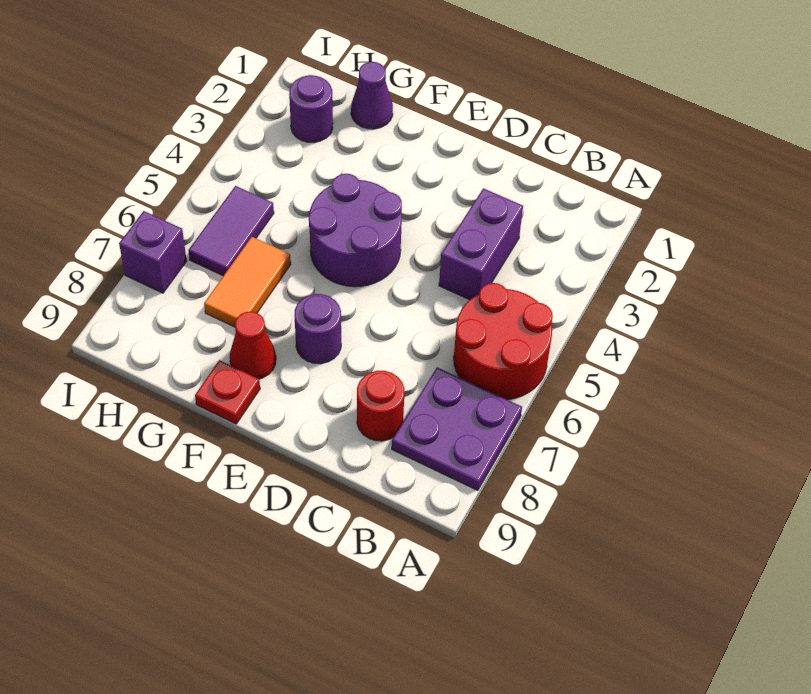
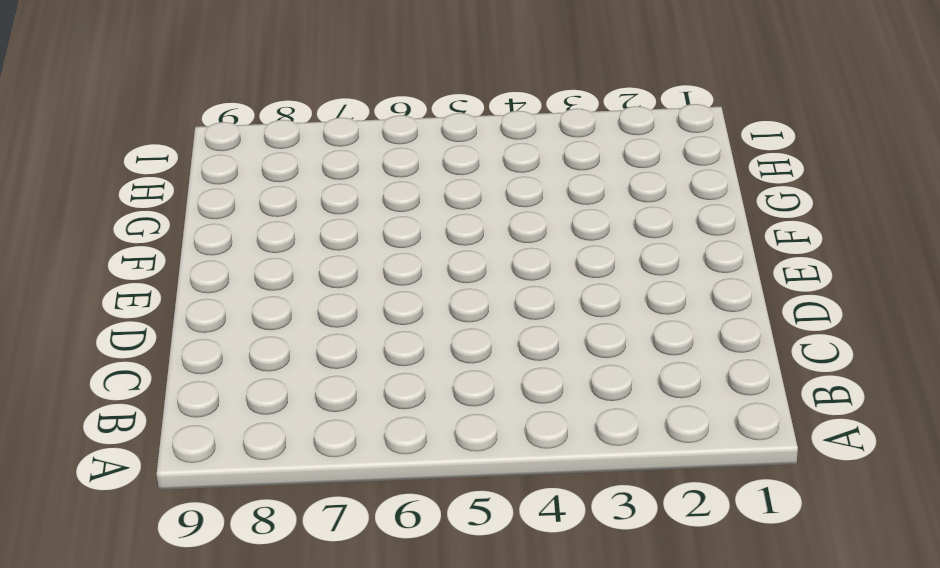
none -> red 2x2 round brick [454,283,553,399]
none -> purple 2x2 plate [392,367,522,490]
none -> purple 1x2 brick [439,188,523,300]

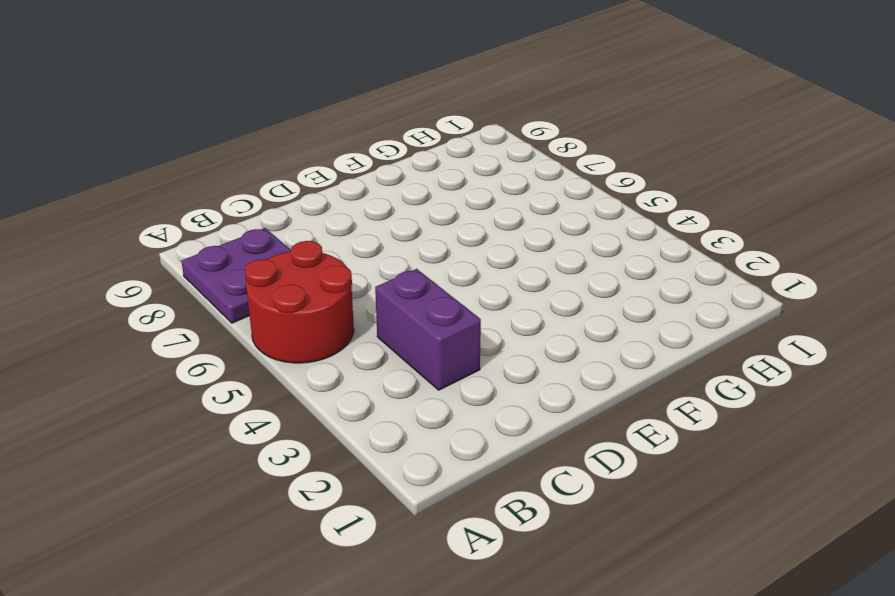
none -> red 1x1 round brick [357,371,404,441]
none -> purple 2x2 round brick [309,174,402,287]
none -> purple 1x1 round brick [294,294,341,364]

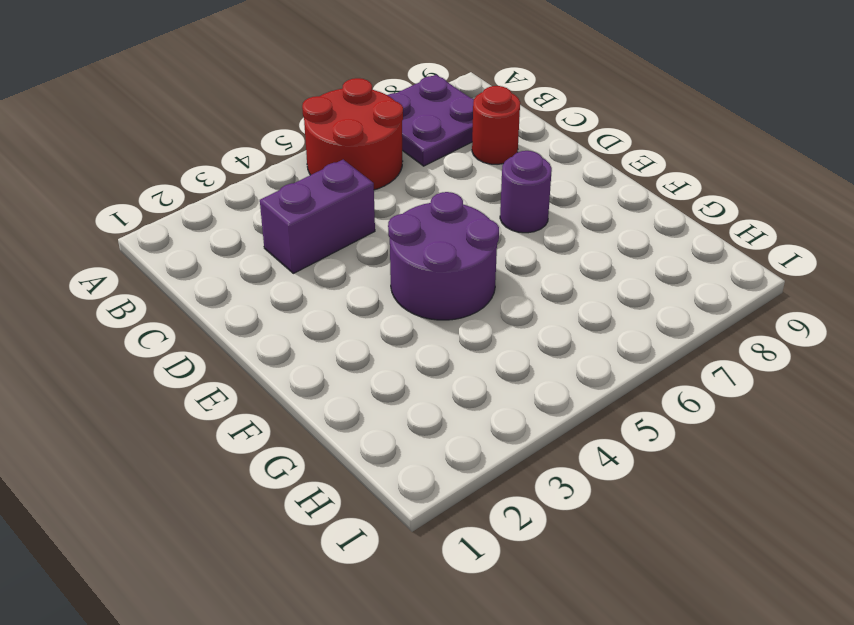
none -> red 1x1 cone [230,311,276,379]
none -> red 1x1 plate [195,360,260,424]
none -> purple 1x1 cone [351,62,393,129]

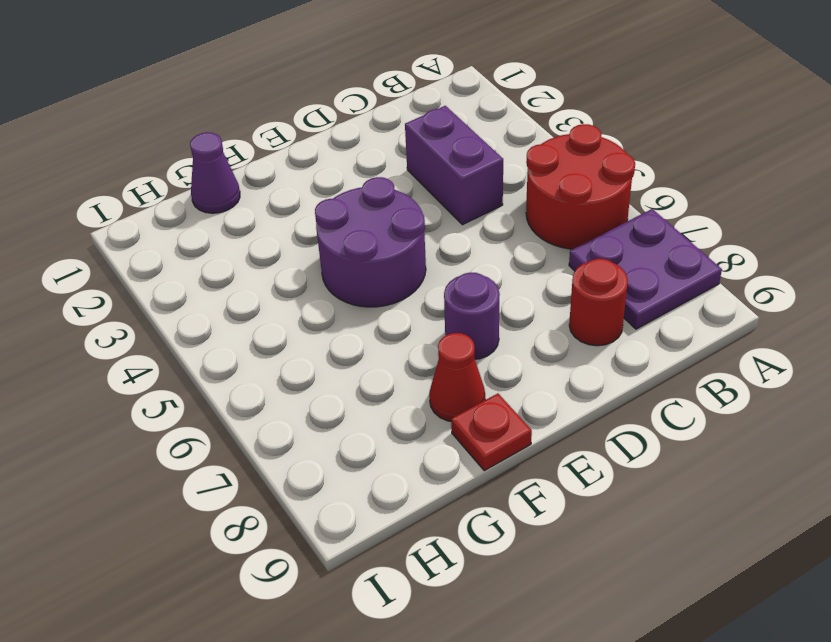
none -> orange 1x2 tile [204,237,291,327]
none -> purple 1x1 round brick [289,75,333,142]
none -> purple 1x2 tile [188,186,274,276]

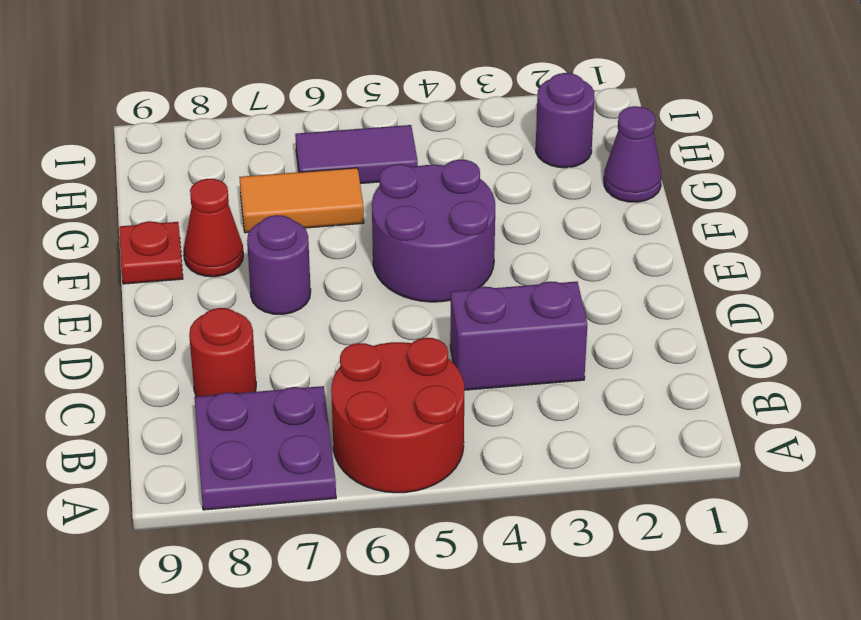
none -> purple 1x1 brick [119,211,187,293]

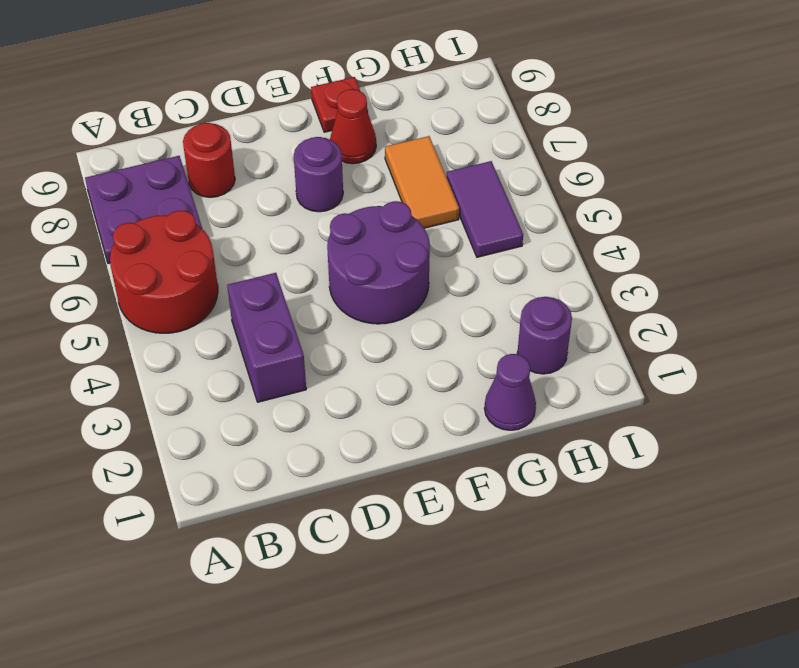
none -> purple 1x1 brick [119,211,187,293]

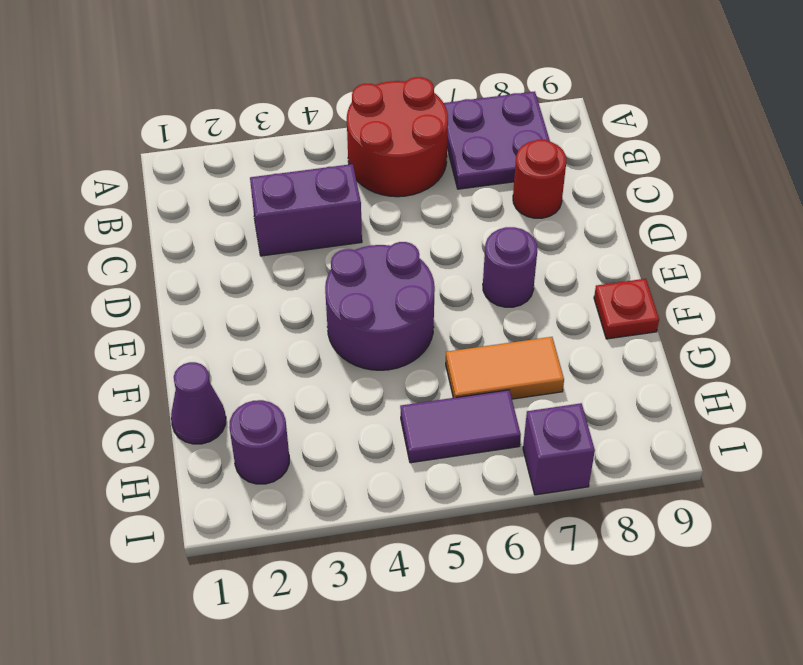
none -> red 1x1 cone [230,311,276,379]

